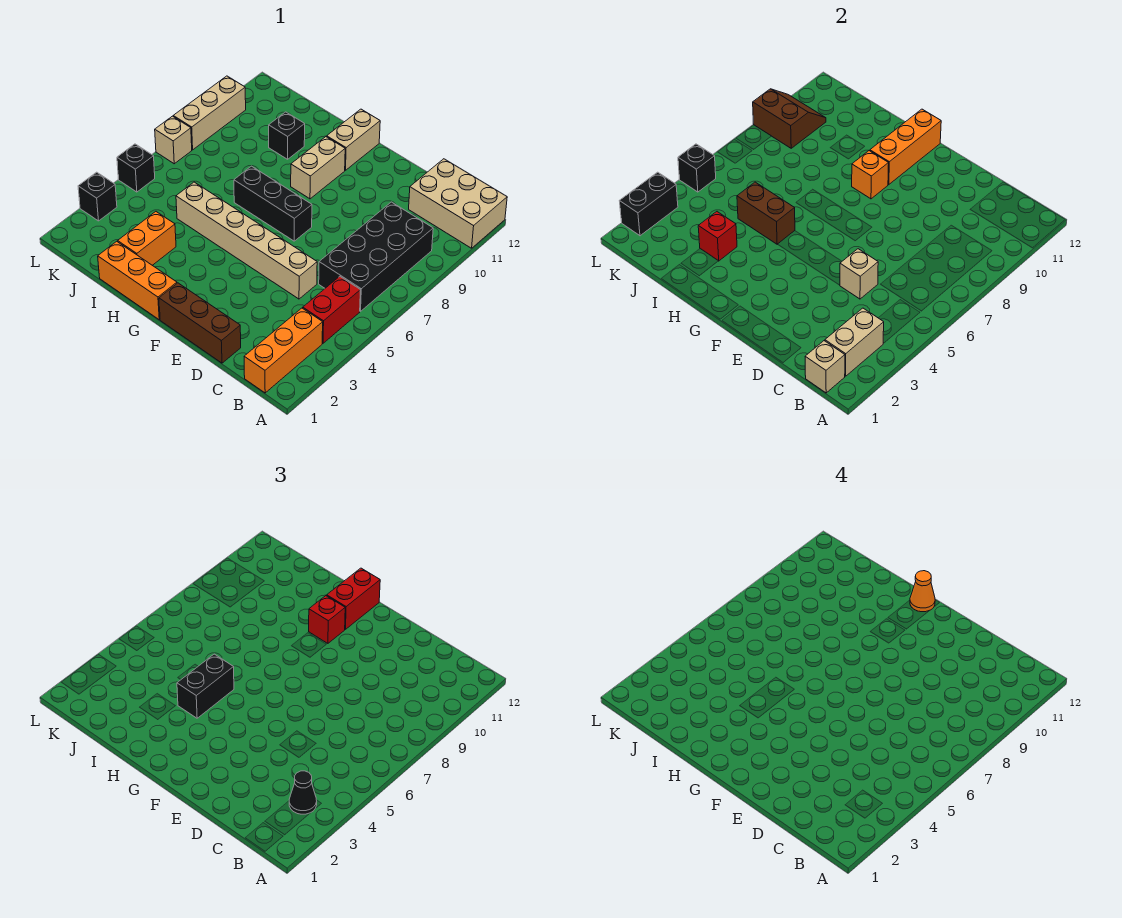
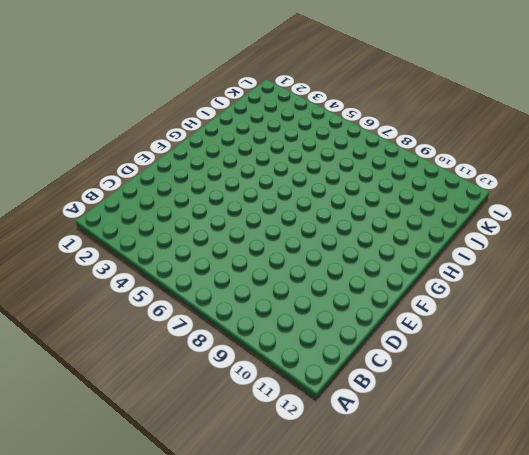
none -> tan 2x3 brick [409,159,507,248]
none -> orange 1x3 brick [244,308,323,393]
none -> red 1x2 brick [303,276,360,343]
none -> black 2x4 brick [319,202,433,311]

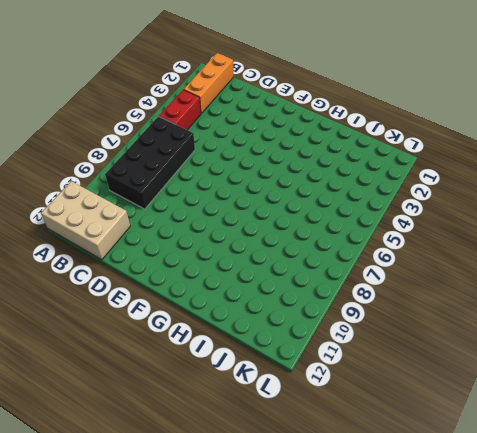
none -> brown 1x3 brick [159,283,241,363]
none -> tan 1x6 brick [176,182,317,299]
none -> black 1x3 brick [234,166,312,241]
none -> orange 1x3 brick [98,241,177,320]

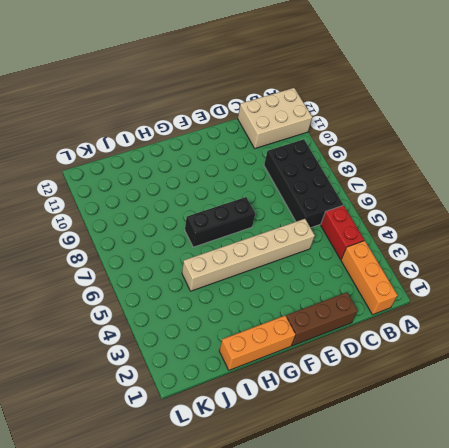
none -> tan 1x2 brick [291,137,345,199]
none -> tan 1x2 brick [327,109,380,170]
none -> orange 1x2 brick [118,212,176,265]
none -> black 1x1 brick [269,112,305,159]

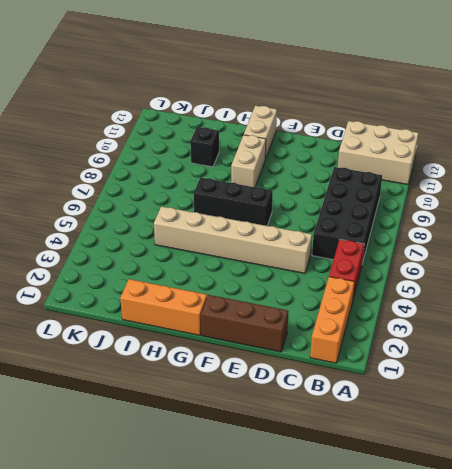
none -> orange 1x2 brick [118,212,176,265]
none -> black 1x1 brick [78,172,117,221]
none -> black 1x1 brick [117,144,155,192]
none -> tan 1x1 brick [155,116,192,164]

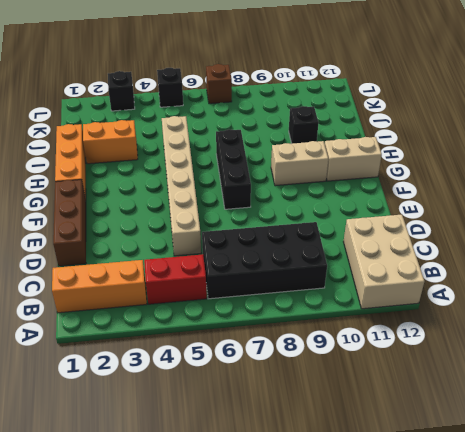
brown 1x1 brick [206,64,232,104] -> tan 1x1 brick [155,116,192,164]
none -> tan 1x3 brick [173,76,246,150]
none -> tan 1x1 brick [805,341,845,393]
none -> tan 1x2 brick [825,308,884,376]
none -> tan 1x1 brick [840,249,878,299]

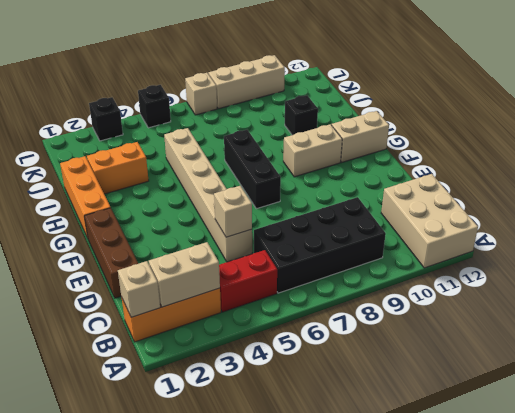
none -> orange 1x1 brick [852,151,889,199]
none -> orange 1x3 brick [870,109,941,185]
none -> brown 1x2 brick [737,182,795,244]
none -> red 1x1 brick [698,212,737,261]

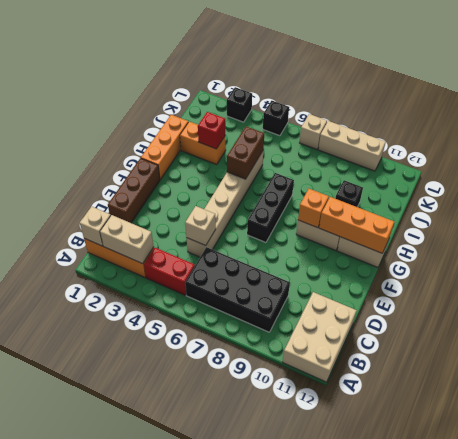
none -> brown 2x2 slope [753,89,826,148]
none -> black 1x2 brick [620,172,678,236]
none -> black 1x1 brick [678,144,716,192]
none -> black 1x1 cone [289,771,317,814]

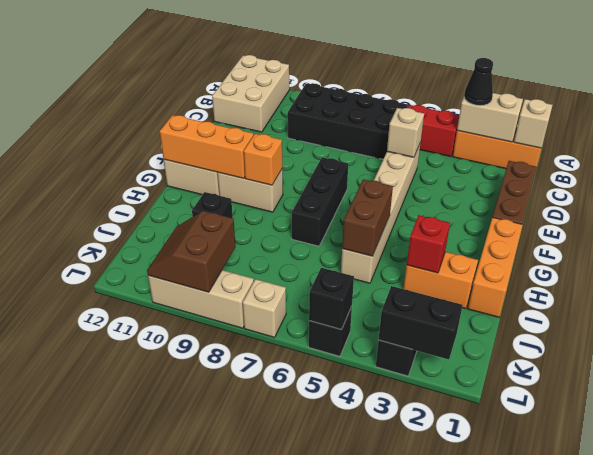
none -> red 1x1 brick [309,596,345,643]
none -> red 1x2 brick [327,568,380,629]
none -> black 1x2 brick [177,654,234,718]
none -> orange 1x1 cone [910,571,935,612]

